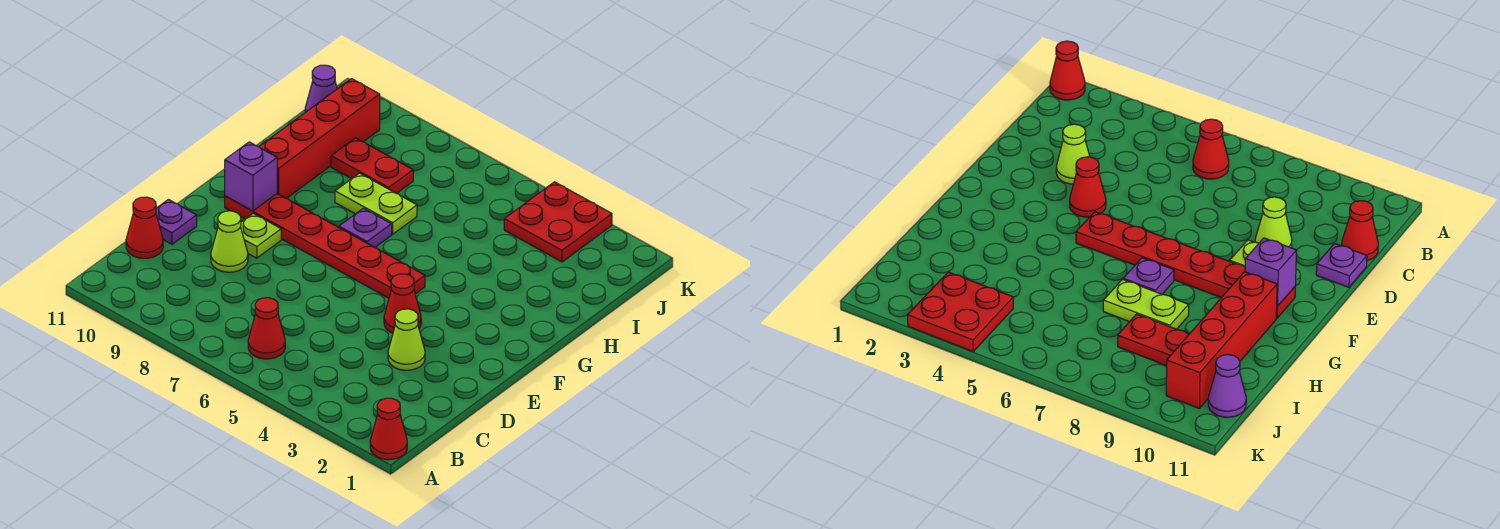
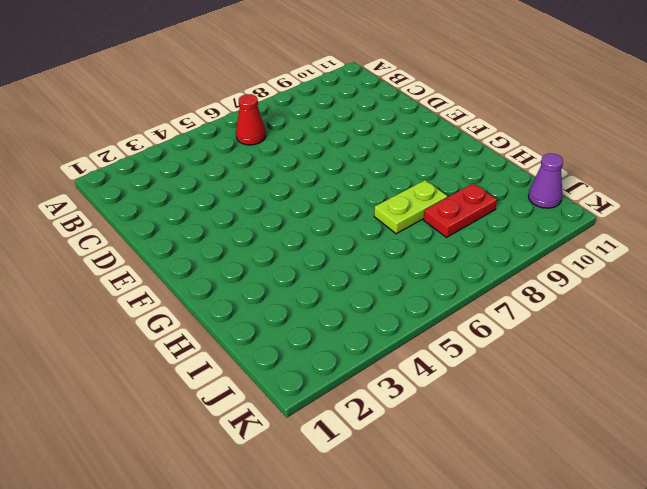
none -> red 1x1 cone [370,398,407,460]
none -> red 1x1 cone [126,197,163,258]
none -> lime 1x1 cone [388,309,425,370]

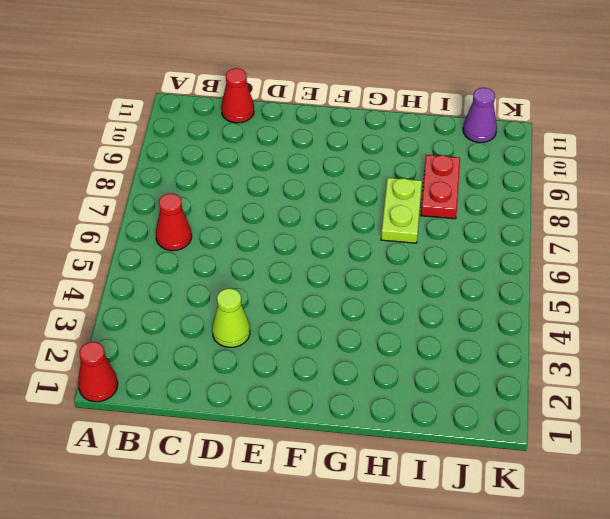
none -> lime 1x1 cone [211,211,248,272]
none -> purple 1x1 plate [156,200,197,244]
none -> red 1x1 cone [384,274,421,333]

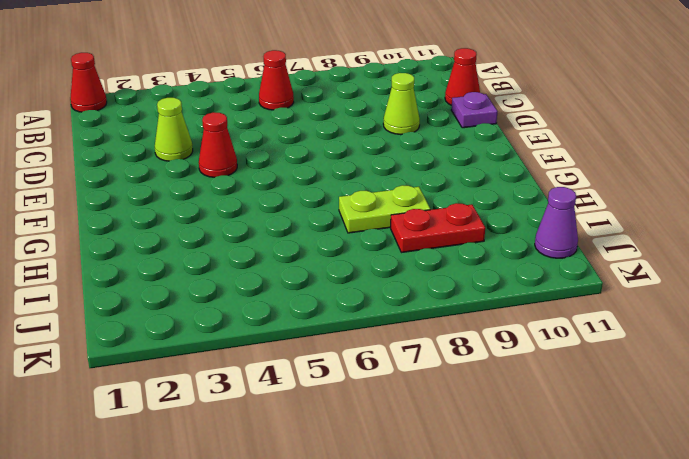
none -> lime 1x1 plate [241,213,281,258]
none -> red 1x6 plate [225,194,425,298]
none -> purple 1x1 plate [339,208,392,247]

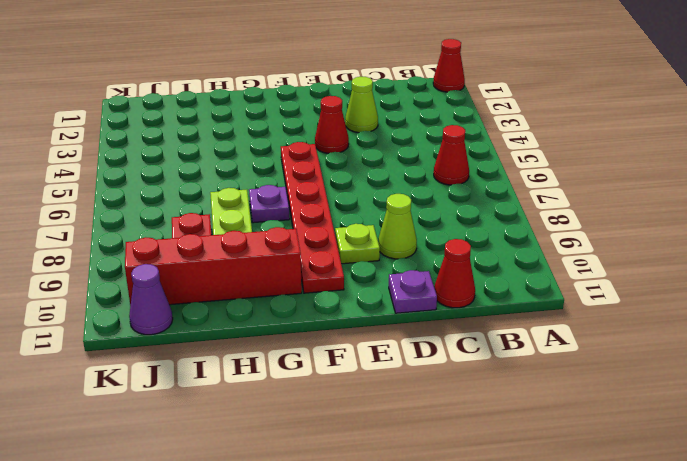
none -> red 2x2 plate [504,182,612,262]
none -> purple 1x1 brick [225,142,277,211]

